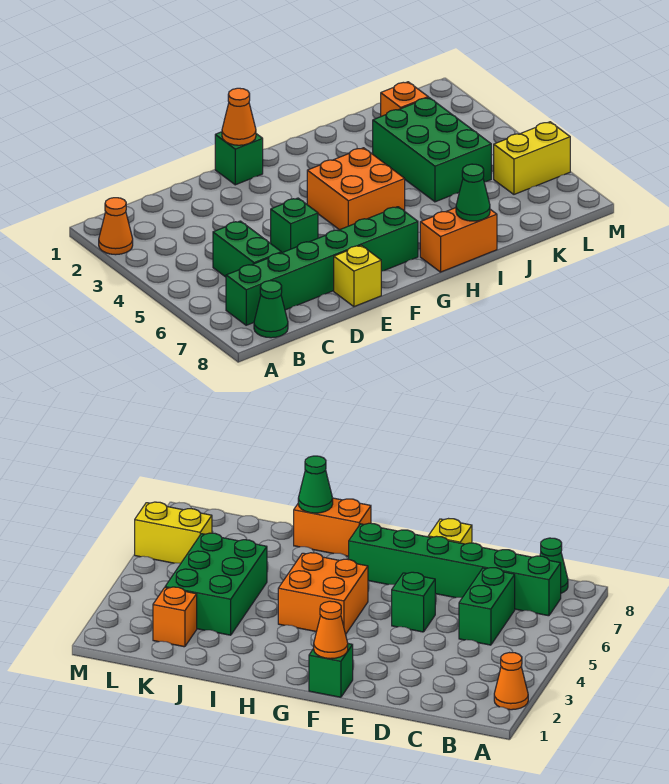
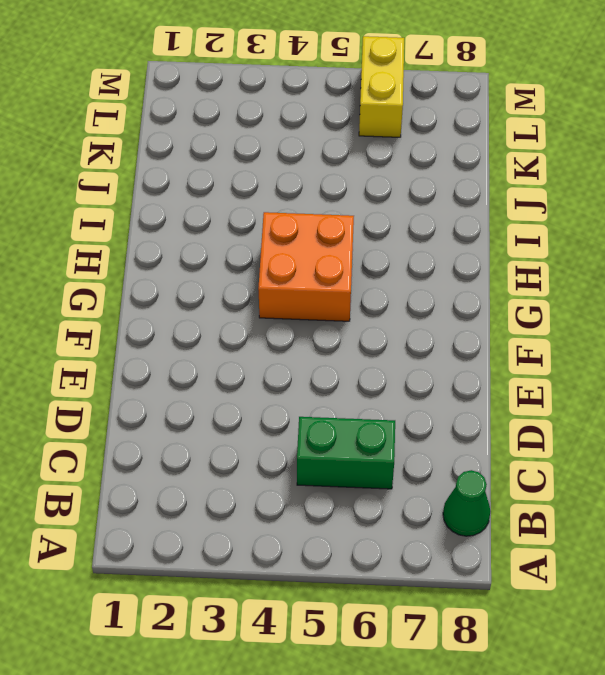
none -> orange 1x1 cone [99,198,133,255]
none -> green 1x6 brick [226,207,418,325]
none -> green 1x1 brick [271,198,318,253]

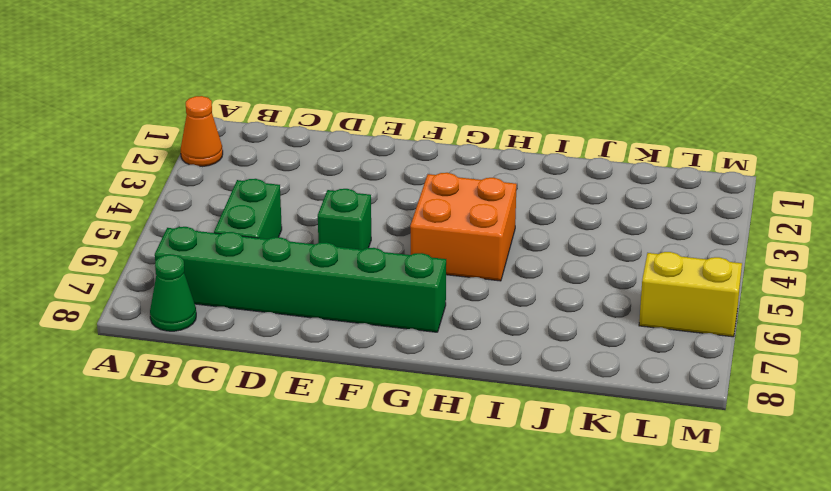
none -> yellow 1x1 brick [334,245,381,307]
none -> green 1x1 brick [215,132,263,185]
none -> orange 1x2 brick [420,208,497,272]

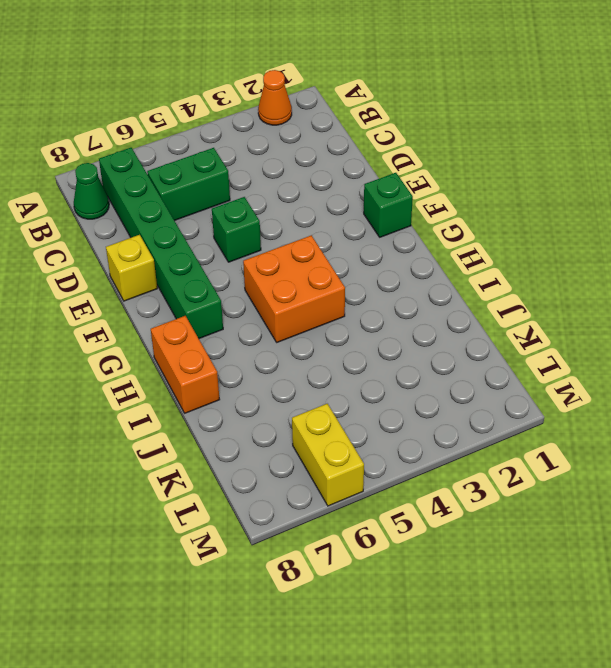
none -> green 2x3 brick [373,98,491,202]
none -> orange 1x1 brick [381,82,428,116]
none -> orange 1x1 cone [222,88,256,145]

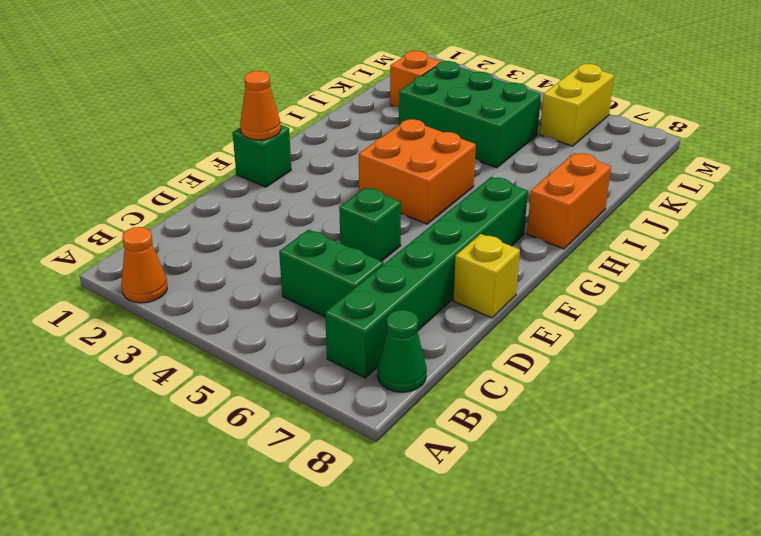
none -> green 1x1 cone [456,164,490,221]

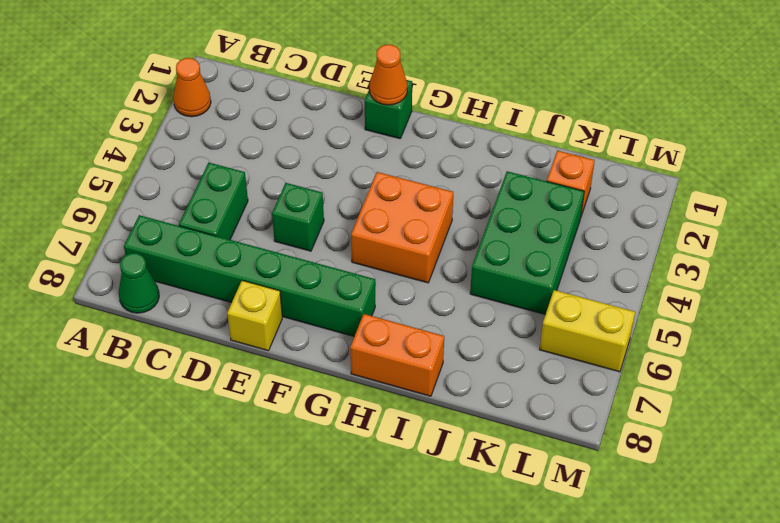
none -> green 1x1 cone [456,164,490,221]

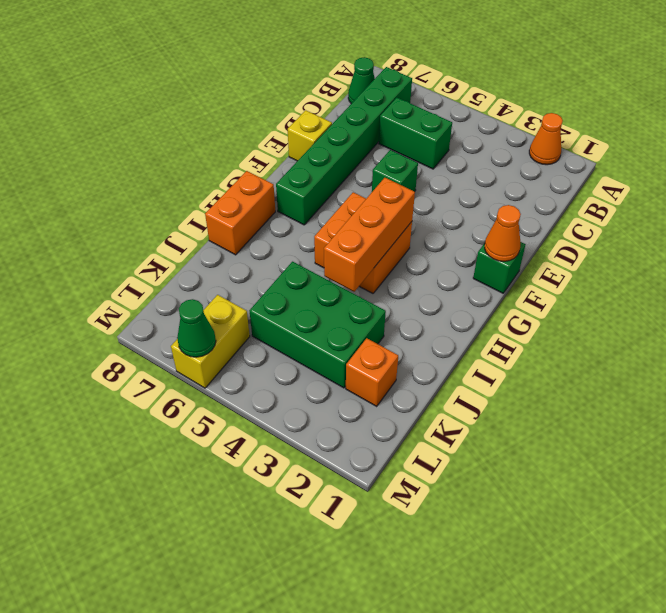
orange 1x3 brick [324,178,415,292] -> none
green 1x1 cone [177,299,216,357] -> green 1x1 cone moved to [456,164,490,221]

